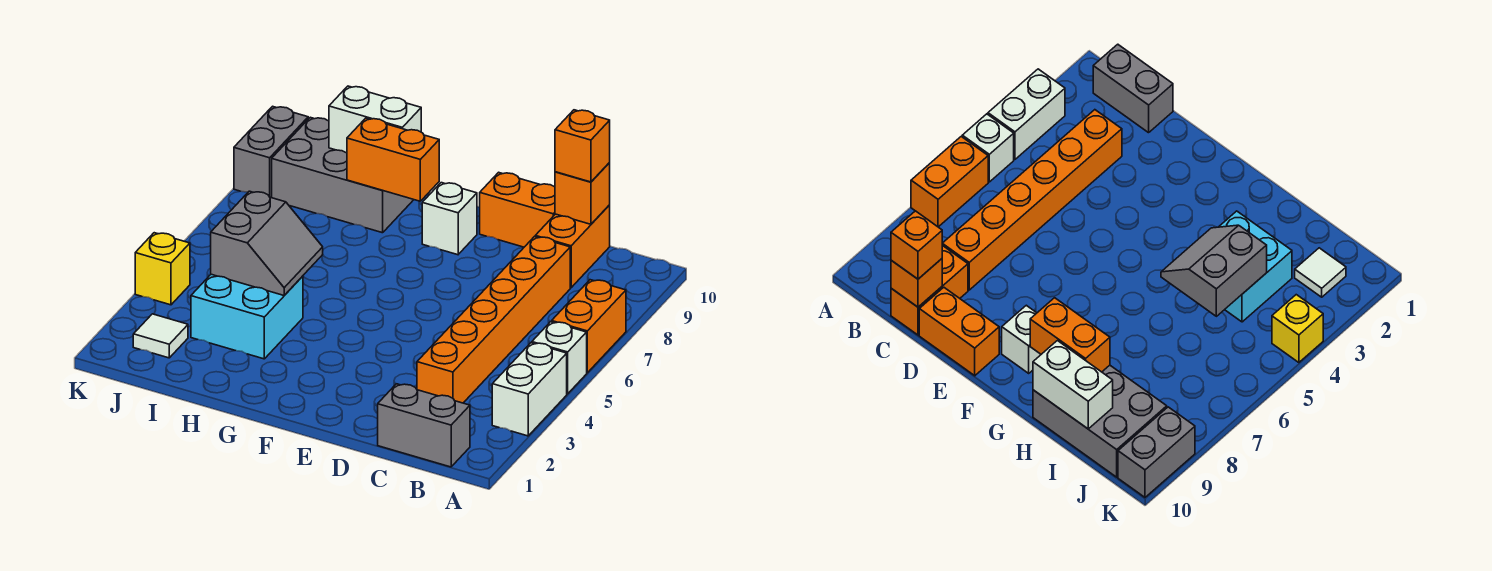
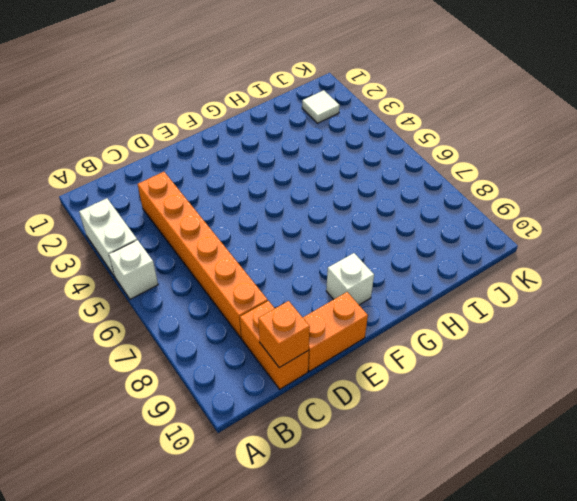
none -> orange 1x2 brick [552,280,626,373]
none -> grey 1x2 brick [378,384,470,467]
none -> cyan 2x2 brick [191,274,303,359]

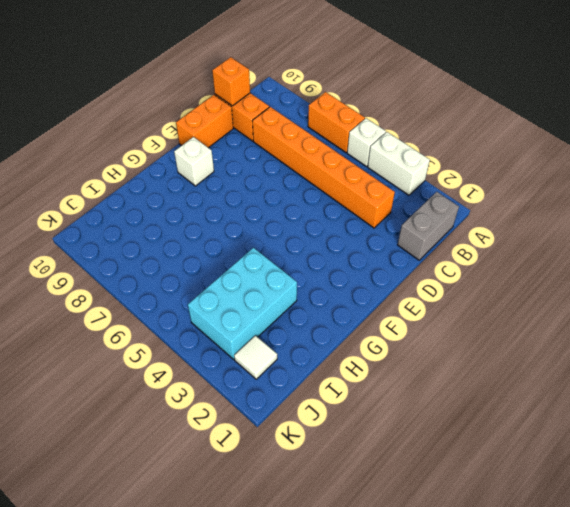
cyan 2x3 brick [188,248,297,359] -> cyan 2x2 brick [191,274,303,359]
none -> grey 2x3 brick [272,117,414,233]
none -> yellow 1x1 brick [135,233,190,305]
none -> grey 1x2 brick [234,106,308,198]

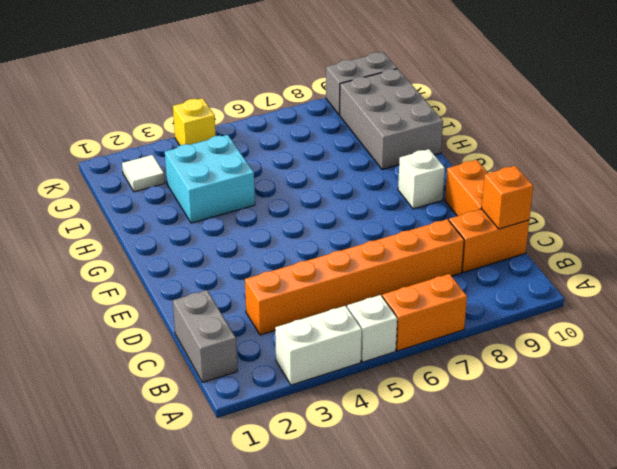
none -> orange 1x2 brick [347,118,439,201]
none -> grey 2x2 slope [211,191,323,295]
none -> white 1x2 brick [329,86,421,153]

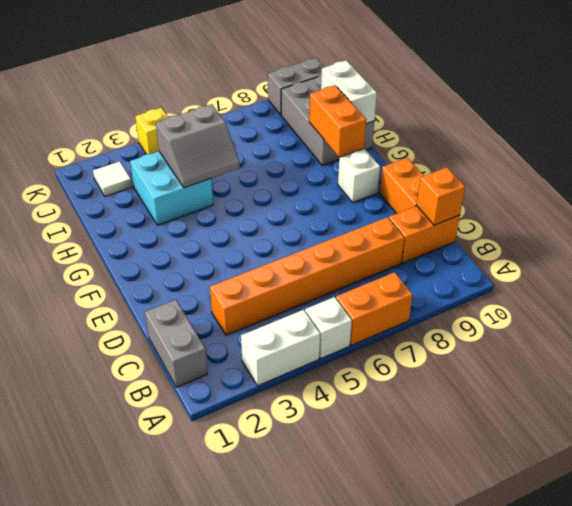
none -> orange 1x1 brick [555,110,610,182]

